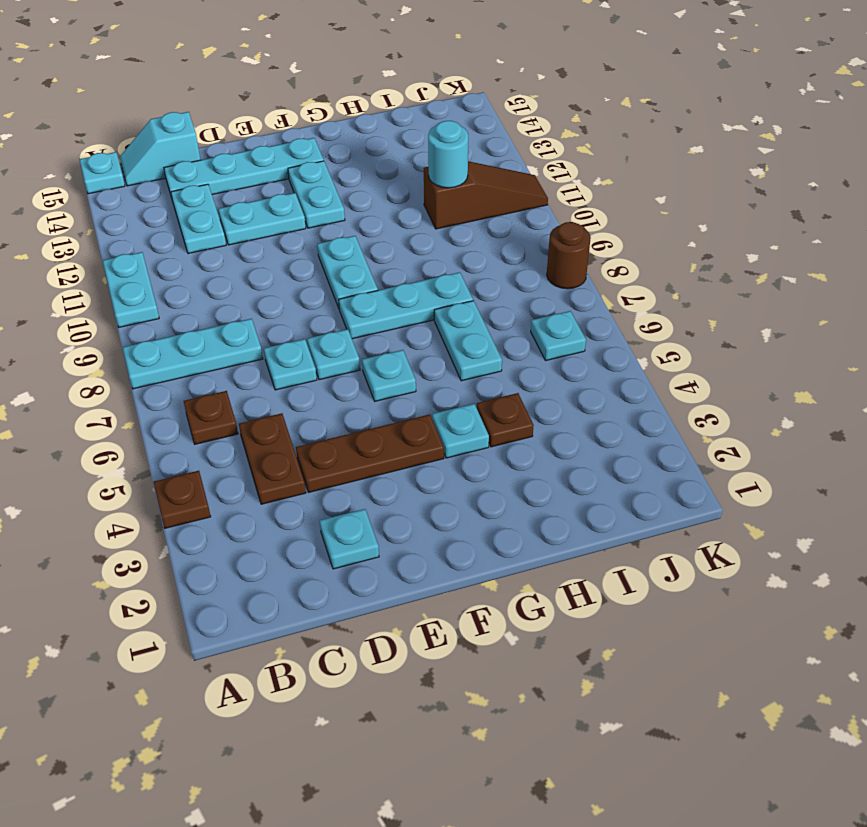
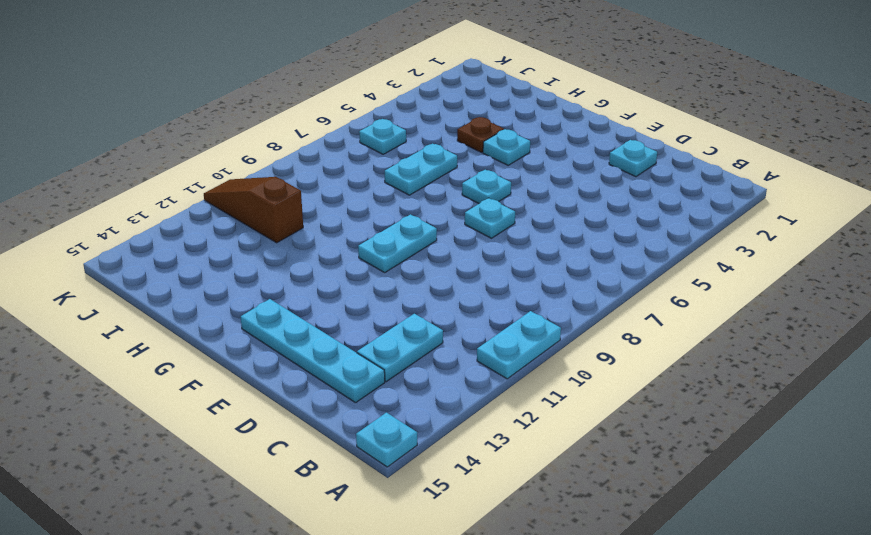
none -> brown 1x1 plate [154,471,211,528]
none -> cyan 1x3 plate [123,319,263,389]
none -> brown 1x1 plate [184,391,238,444]

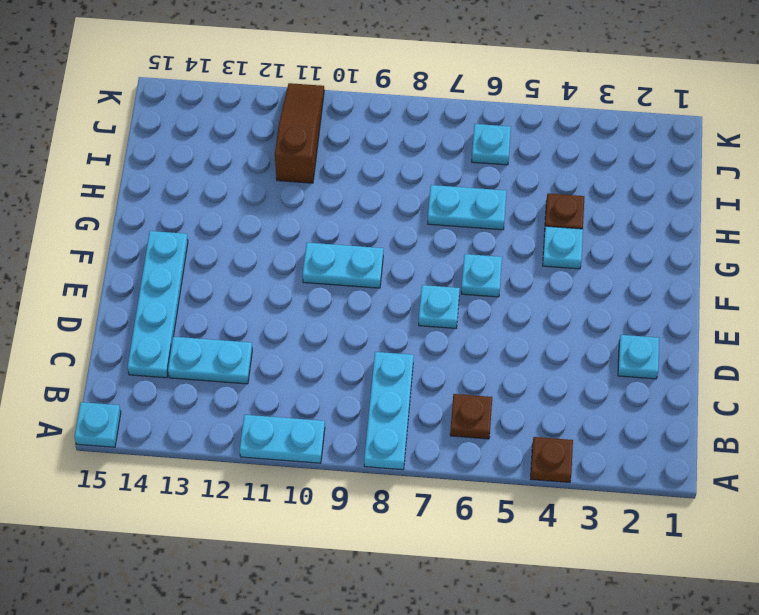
none -> cyan 1x2 slope [120,112,200,186]
none -> brown 1x2 plate [239,413,306,504]
none -> brown 1x3 plate [296,415,444,493]

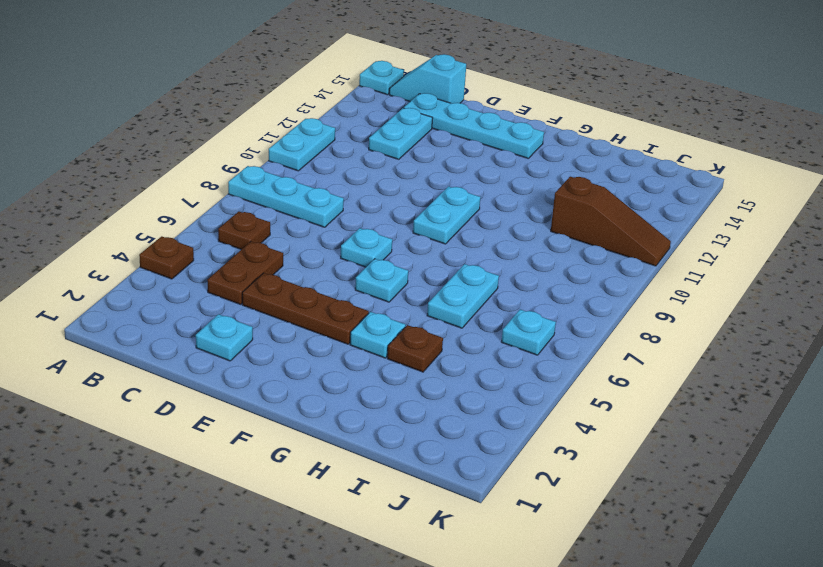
none -> cyan 1x1 plate [264,339,317,390]
none -> cyan 1x2 plate [219,193,306,245]
none -> cyan 1x3 plate [339,272,473,339]

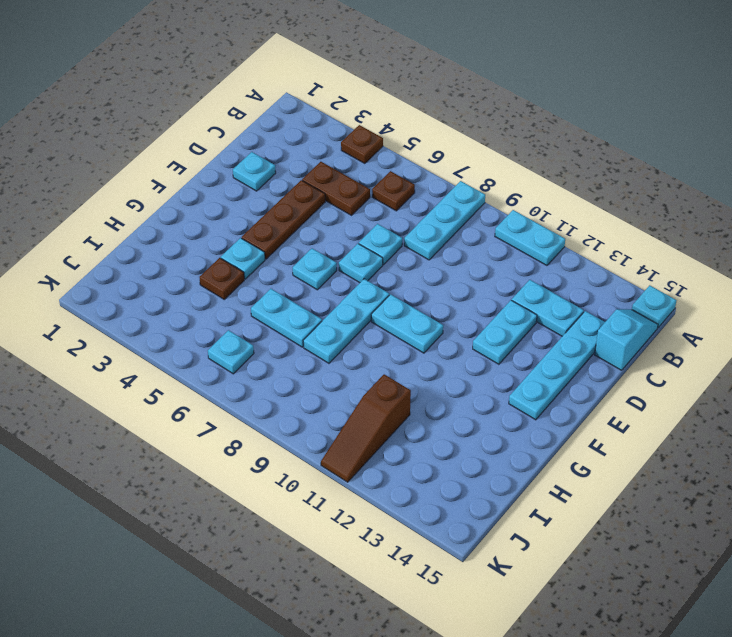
none -> cyan 1x2 plate [288,161,345,228]
none -> brown 1x1 round brick [547,222,591,289]
none -> cyan 1x1 round brick [428,121,468,188]

